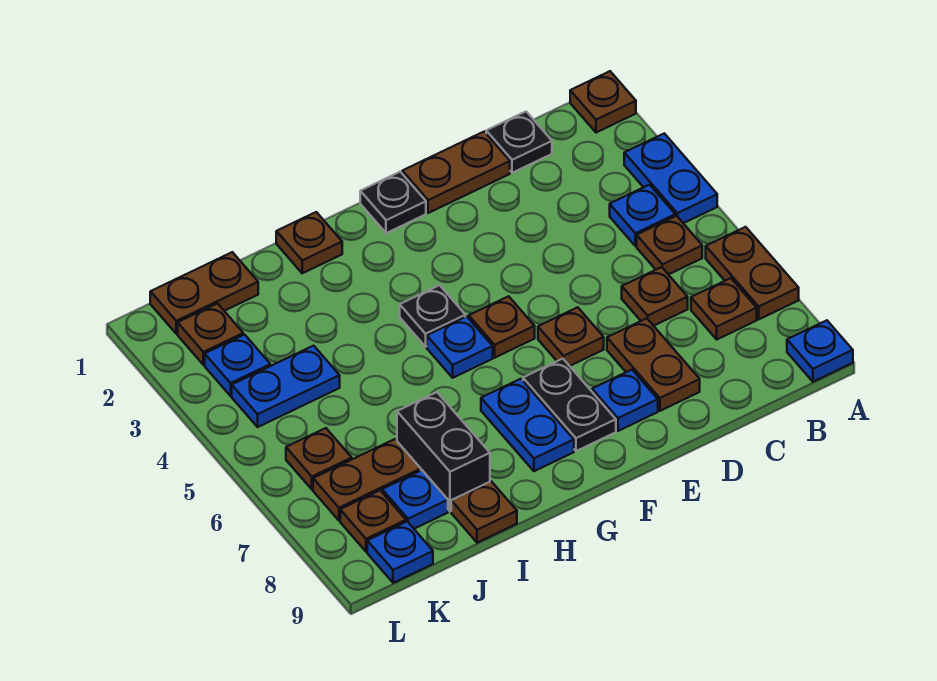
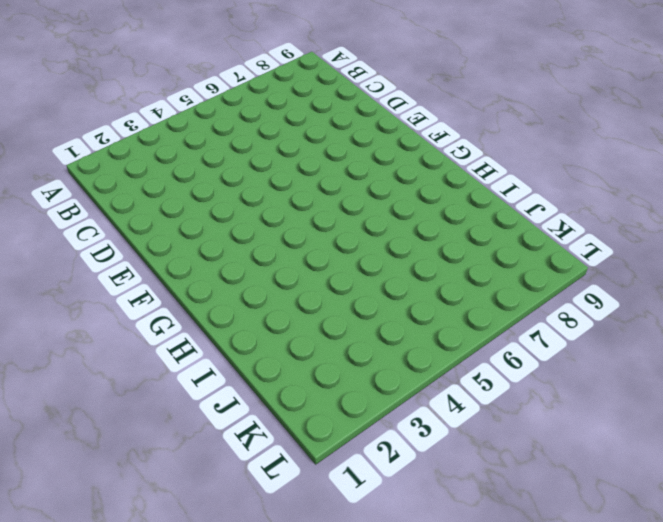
none -> brown 1x1 plate [570,71,636,133]
none -> blue 1x2 plate [624,133,717,223]
none -> brown 1x2 plate [706,227,799,319]
none -> blue 1x1 plate [787,320,853,382]

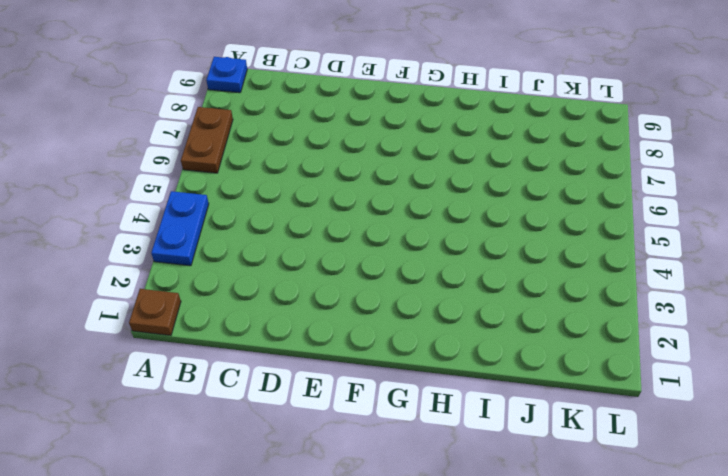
none -> blue 1x1 plate [610,185,675,246]
none -> brown 1x1 plate [637,216,702,275]
none -> brown 1x1 plate [691,278,757,339]
none -> black 1x1 plate [486,112,552,173]

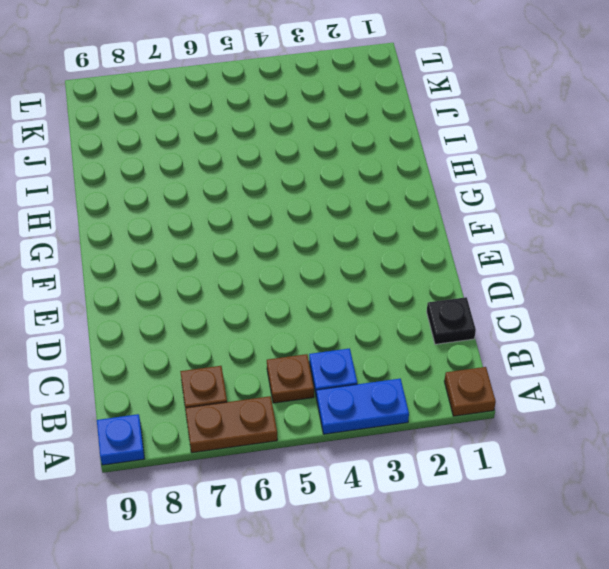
none -> brown 1x1 plate [622,267,688,326]
none -> brown 1x2 plate [402,132,510,213]
none -> brown 1x2 plate [607,318,700,411]
none -> brown 1x1 plate [538,307,604,366]

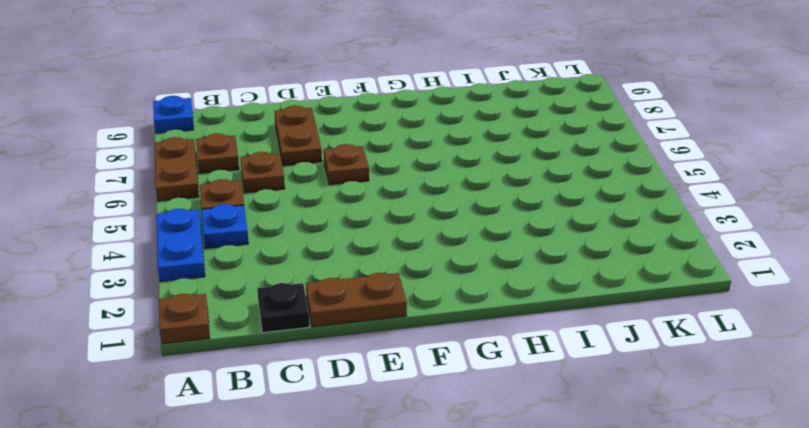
none -> blue 1x1 plate [592,370,658,431]
none -> black 1x1 plate [360,172,426,233]
none -> brown 1x1 plate [469,296,535,358]
none -> black 1x2 plate [523,359,616,451]

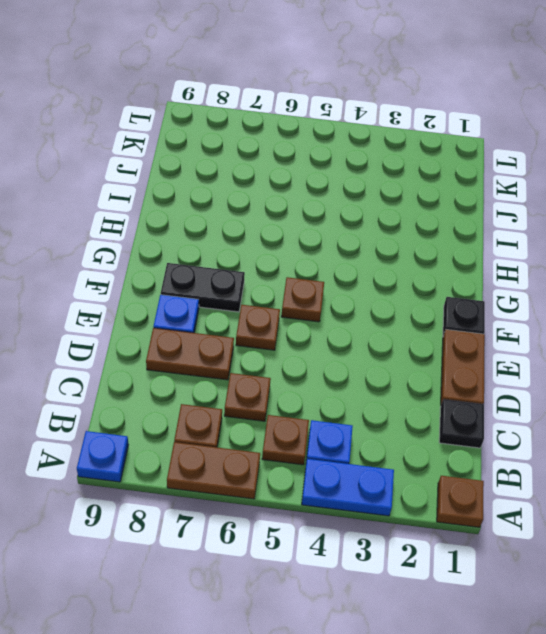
none -> black 1x1 plate [400,285,465,347]
none -> blue 1x1 plate [427,316,493,378]
none -> blue 1x2 plate [481,379,574,471]
none -> brown 1x1 plate [276,212,342,273]

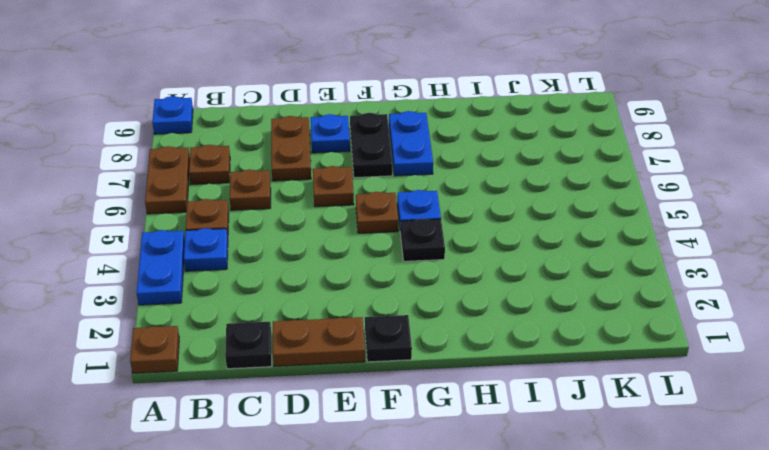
none -> brown 1x1 plate [276,212,342,273]
none -> black 1x2 brick [397,392,490,511]
none -> brown 1x1 plate [451,481,517,543]
none -> brown 1x2 plate [150,252,258,334]

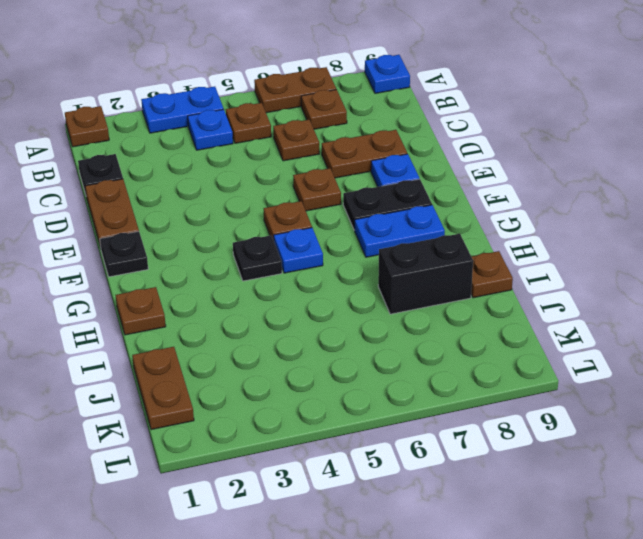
none -> blue 1x2 plate [232,346,340,427]
none -> brown 1x2 plate [313,439,421,521]
none -> blue 1x1 plate [382,470,448,529]
none -> brown 1x1 plate [178,303,243,365]

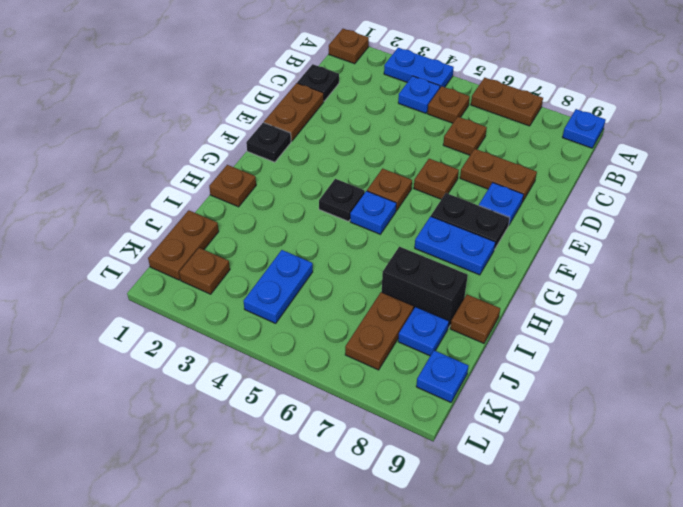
none -> brown 1x1 plate [691,278,757,339]
none -> blue 1x1 plate [205,335,270,396]
none -> brown 1x1 plate [286,428,352,489]
none -> brown 1x1 plate [340,490,406,552]

